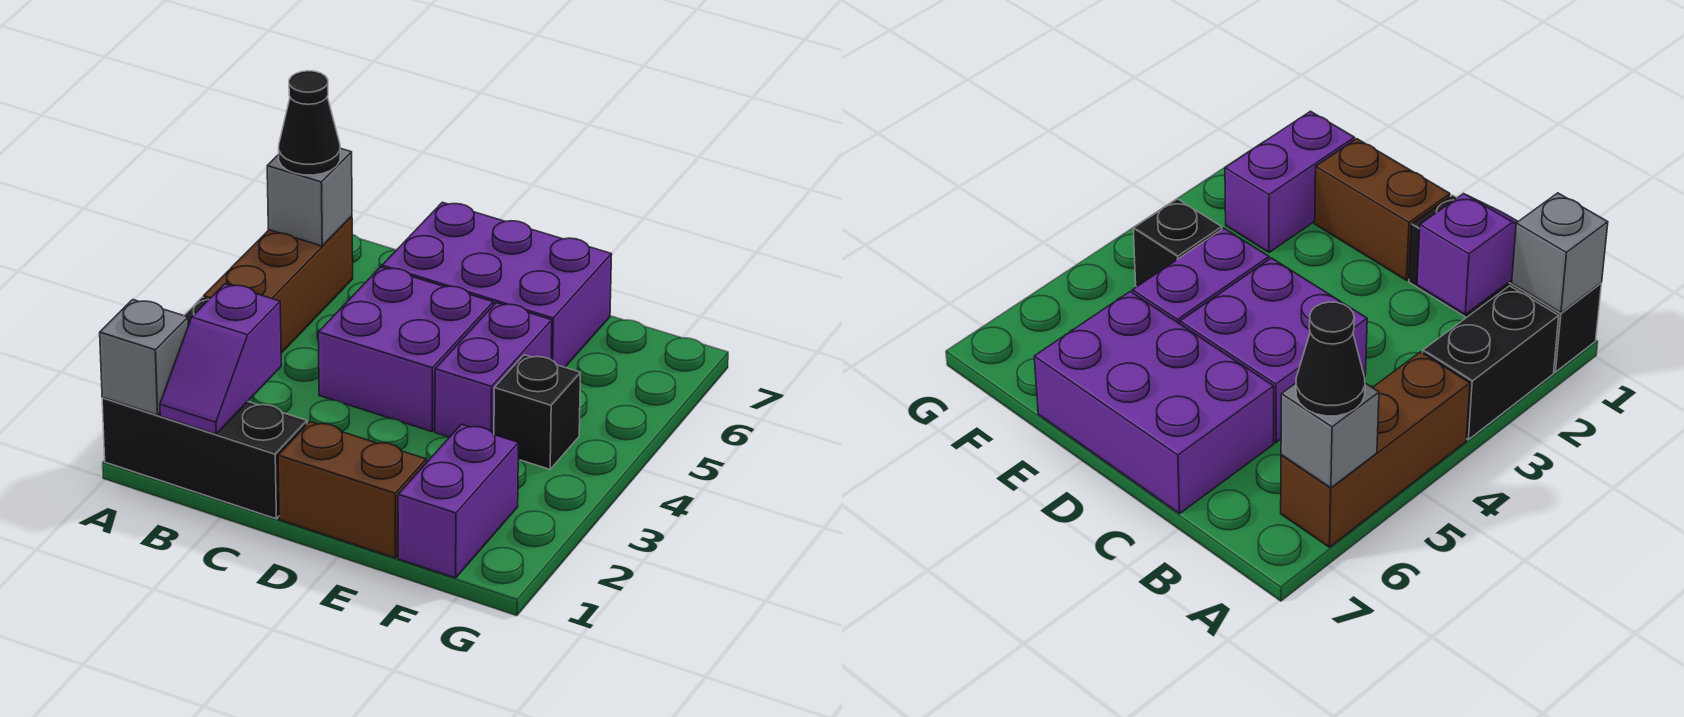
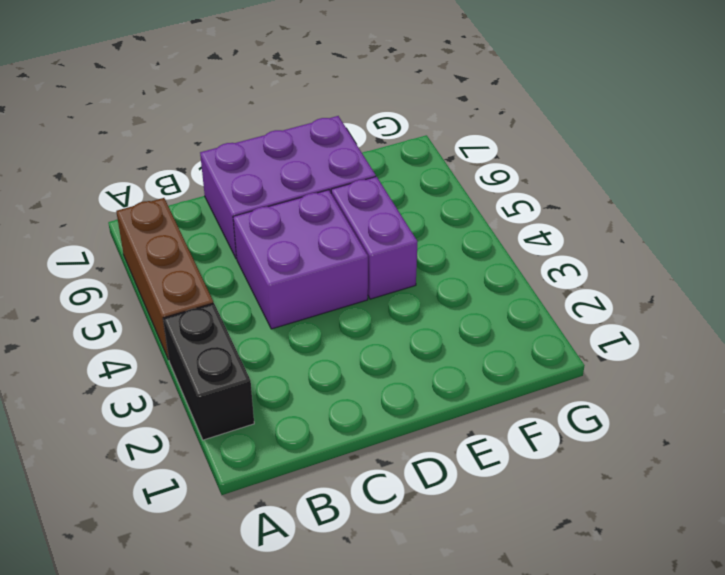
none -> black 1x3 brick [102,398,307,519]
none -> brown 1x2 brick [278,422,426,558]
none -> purple 1x2 brick [398,424,519,578]

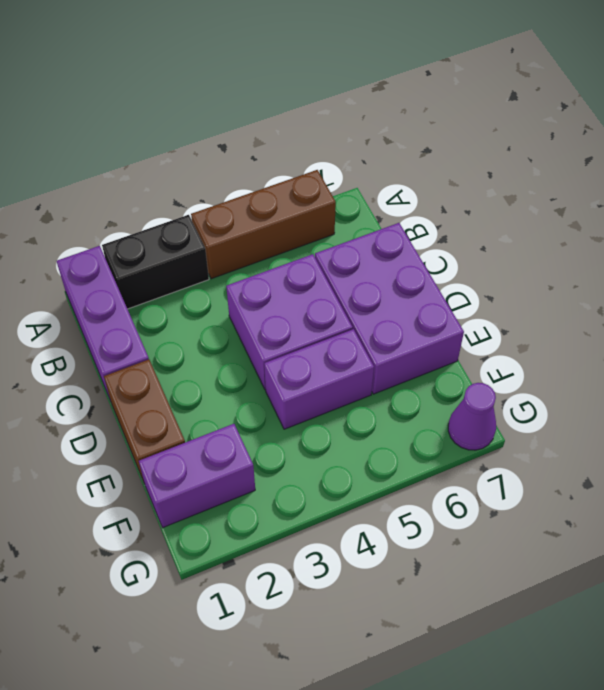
purple 1x3 brick [57,246,149,399] -> black 1x3 brick [102,398,307,519]
purple 1x1 cone [448,383,496,450] -> none
none -> black 1x1 brick [494,355,581,469]
none -> grey 1x1 brick [100,300,188,415]
none -> grey 1x1 brick [267,148,352,246]

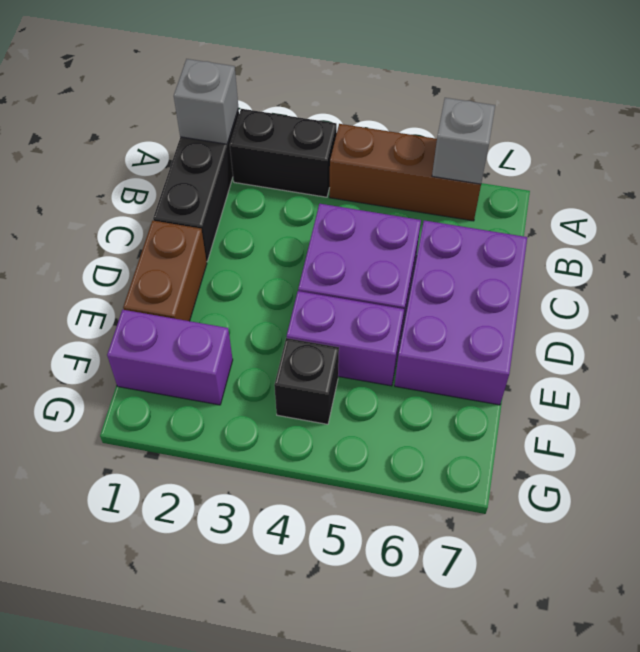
none -> purple 1x2 slope [160,284,281,434]
none -> black 1x1 cone [279,71,340,175]

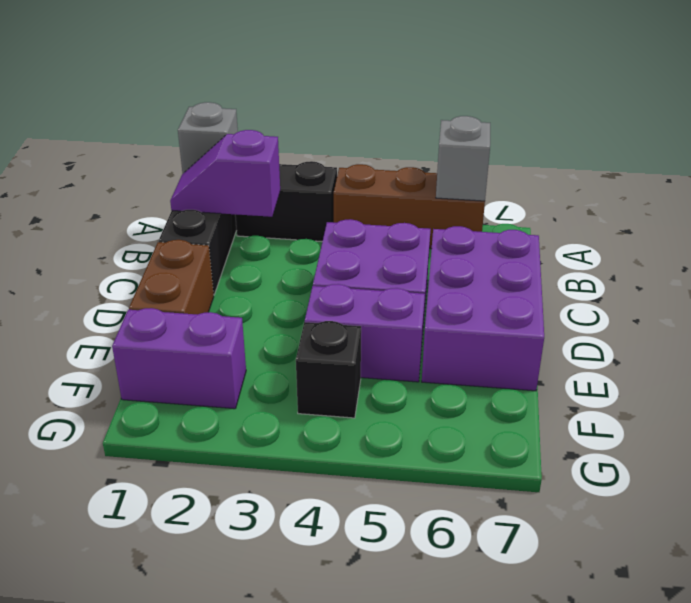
none -> black 1x1 cone [279,71,340,175]

